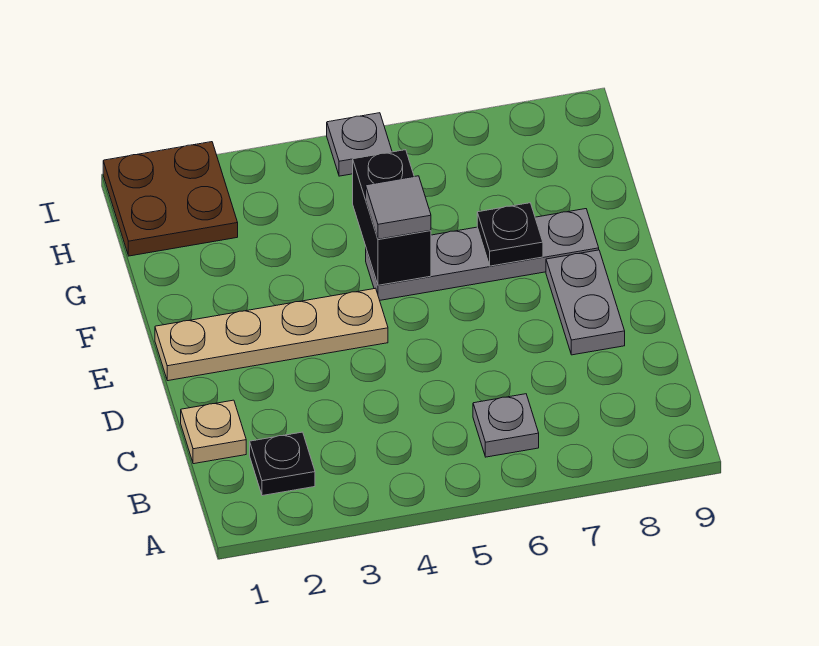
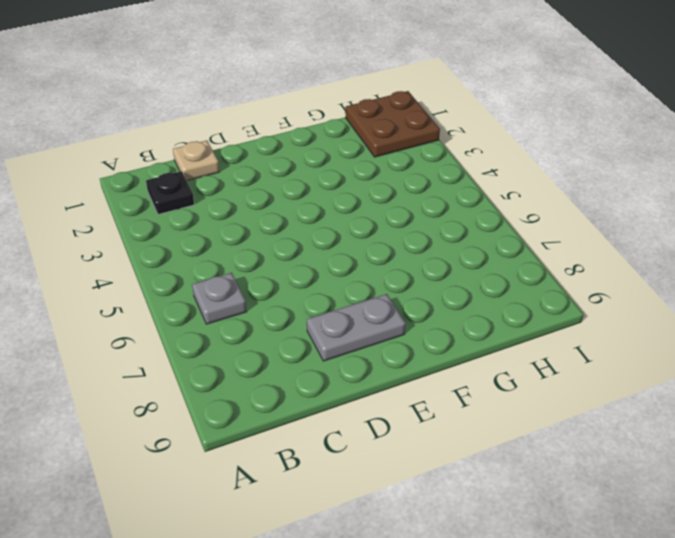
none -> tan 1x4 plate [155,288,388,381]
none -> grey 1x4 plate [366,209,599,300]

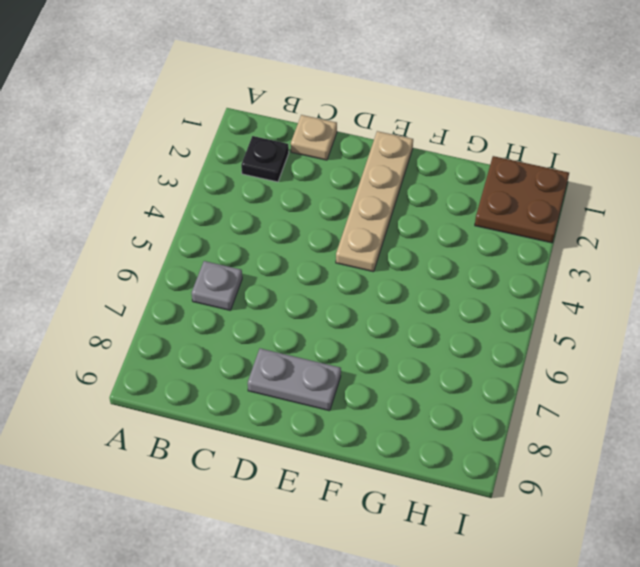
none -> grey 1x4 plate [366,209,599,300]
none -> grey 1x1 plate [327,113,392,176]

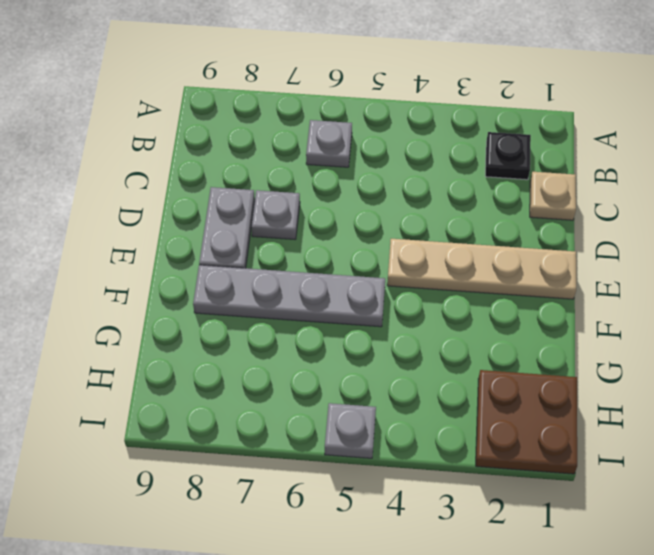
grey 1x1 plate [251,190,300,240] -> none
none -> black 1x2 brick [353,150,431,285]
none -> black 1x1 plate [477,203,543,266]

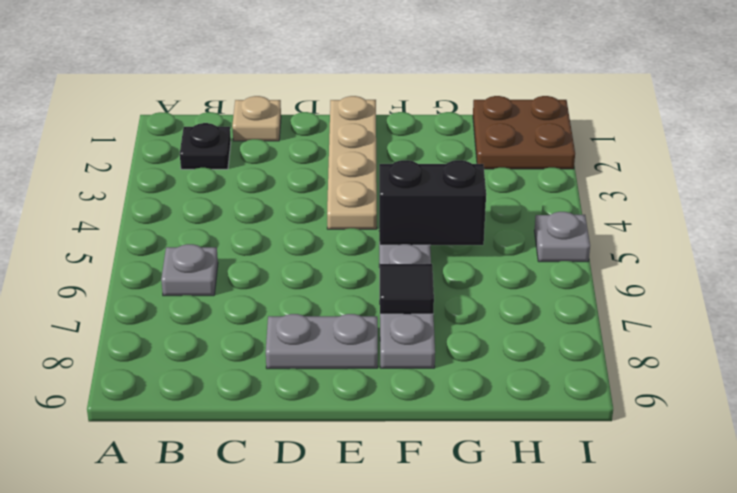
black 1x1 tile [380,264,434,314] -> black 1x1 plate [477,203,543,266]
none -> grey 1x1 tile [366,176,431,239]

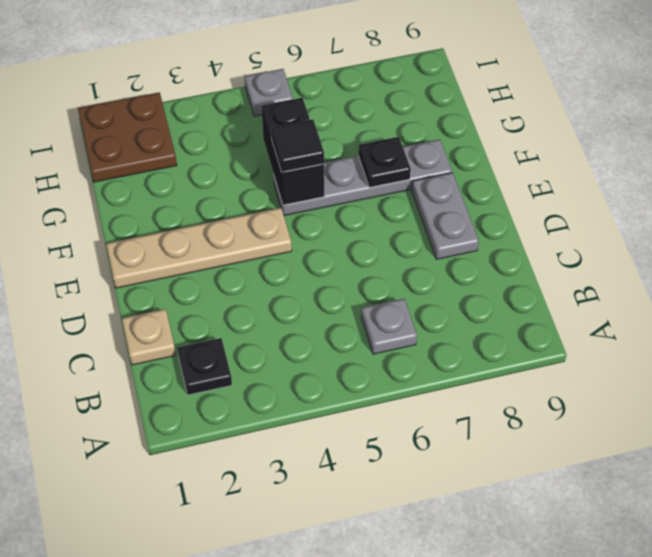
black 1x1 tile [271,120,324,172] -> grey 1x1 tile [366,176,431,239]

